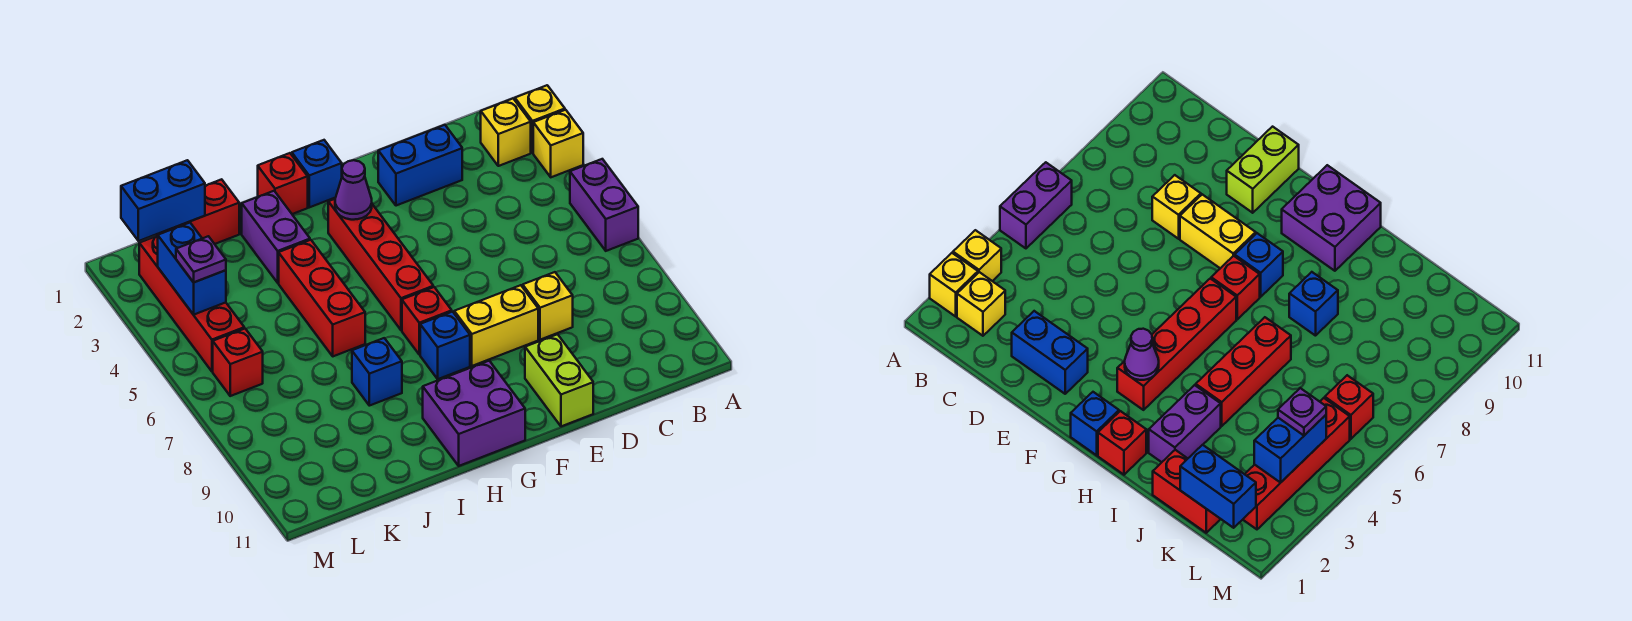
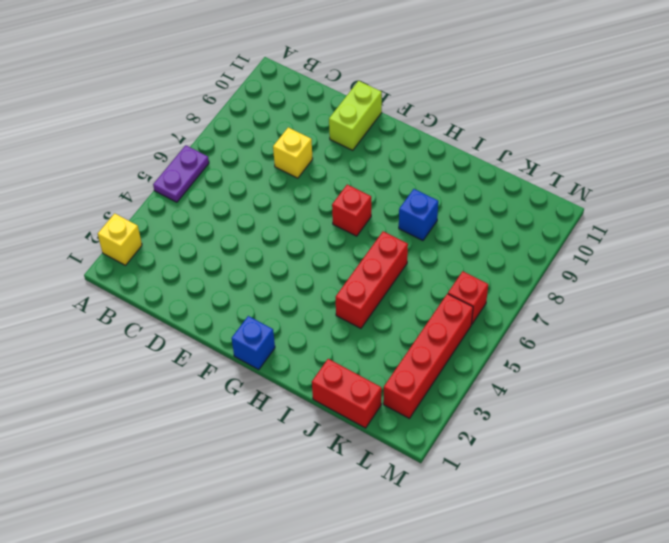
purple 1x2 plate [153,145,209,202] -> purple 1x2 brick [570,159,638,251]
none -> yellow 1x1 brick [533,110,583,177]
none -> yellow 1x1 brick [481,98,531,166]
none -> blue 1x2 brick [378,125,462,206]

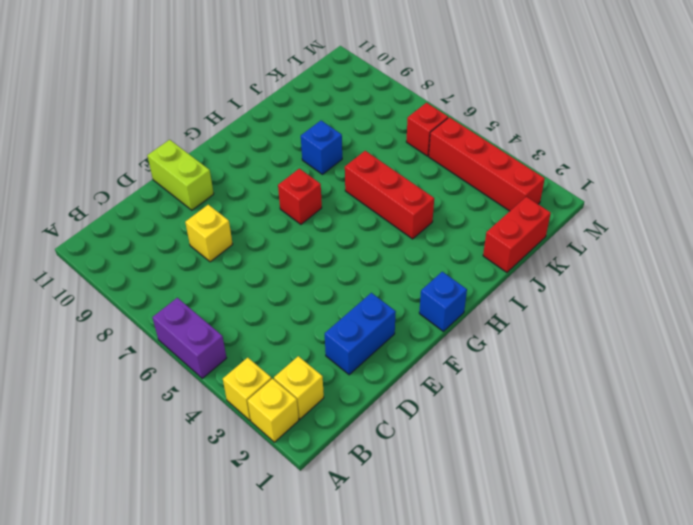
none -> yellow 1x2 brick [454,285,538,366]
none -> red 1x4 brick [328,199,433,330]
none -> blue 1x1 brick [420,312,470,379]

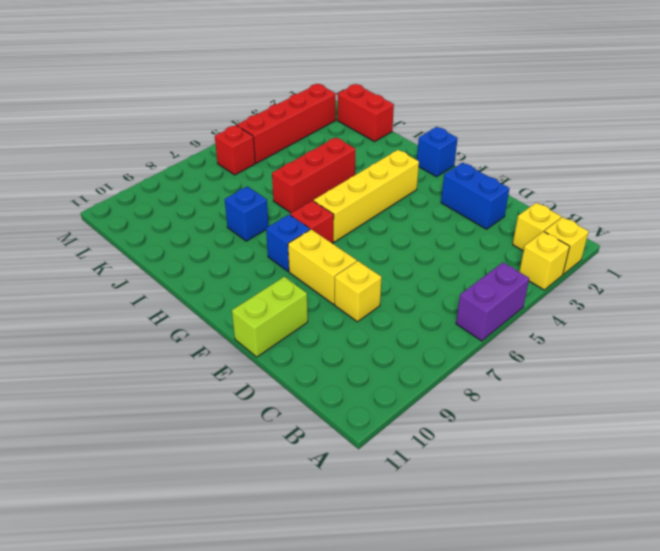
yellow 1x4 brick [314,150,419,242] -> red 1x4 brick [328,199,433,330]
none -> purple 2x2 brick [423,361,525,466]
none -> red 1x1 brick [258,153,308,214]
none -> purple 1x2 brick [242,191,310,283]

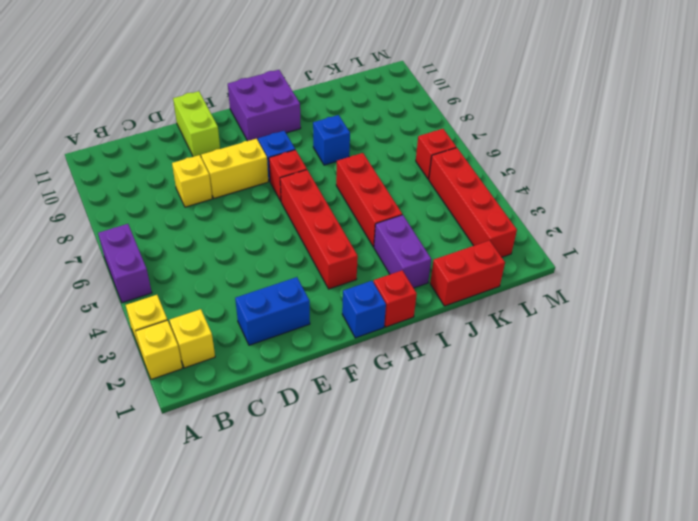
none -> purple 1x1 cone [335,160,372,220]
none -> blue 1x2 brick [121,160,205,241]
none -> blue 1x2 brick [158,223,226,315]

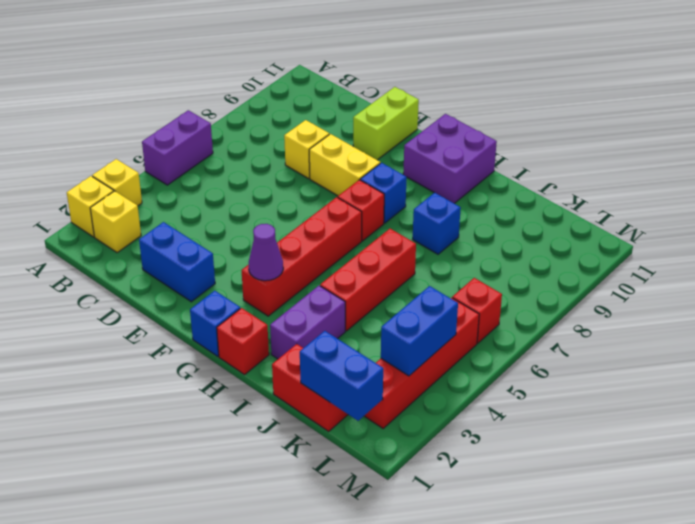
none -> purple 1x1 plate [176,236,226,282]

